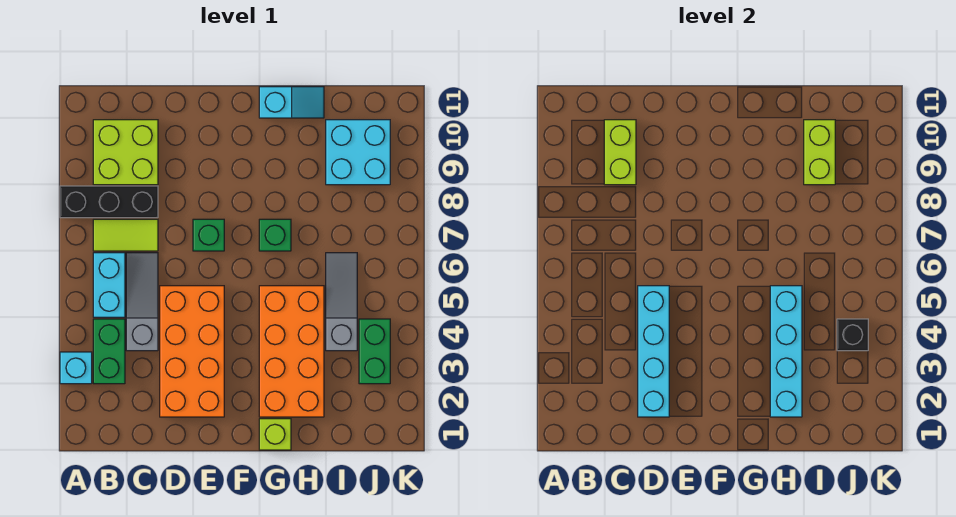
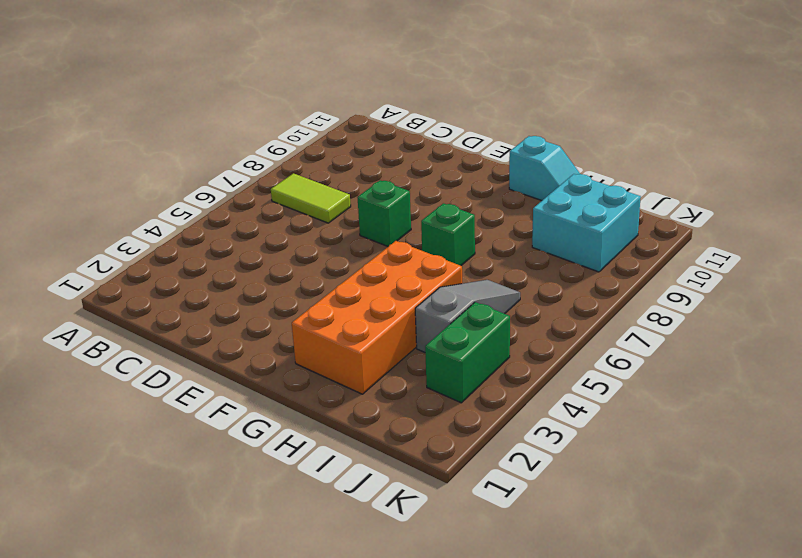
none -> cyan 1x1 brick [60,352,92,384]
none -> black 1x3 brick [60,186,158,218]
none -> green 1x2 brick [93,319,125,384]

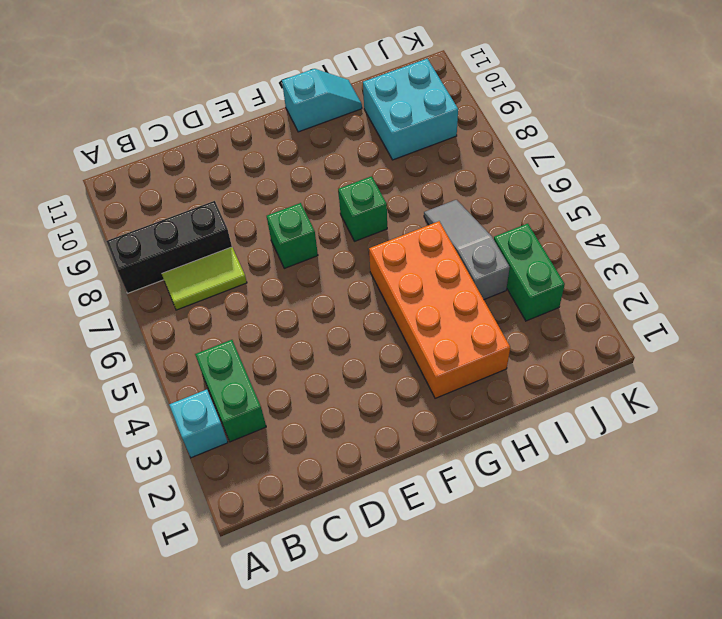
none -> cyan 1x2 brick [93,253,125,317]
none -> lime 2x2 brick [93,120,158,185]
none -> grey 1x3 slope [126,253,158,351]

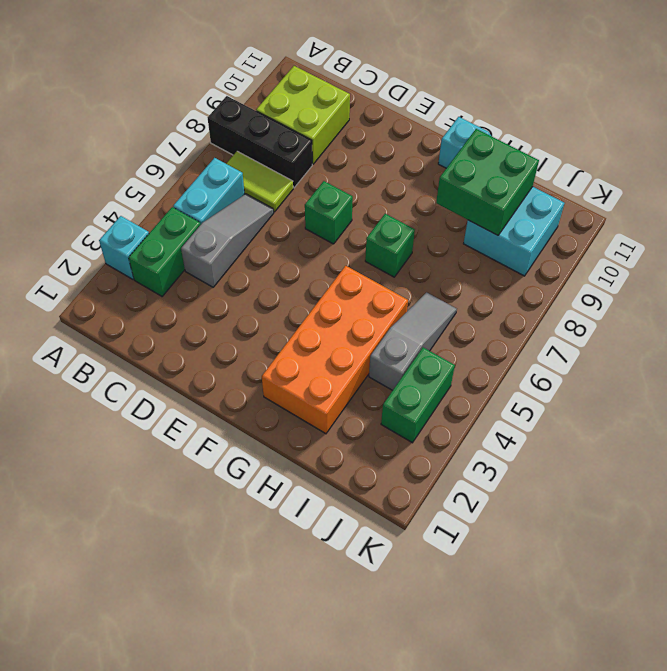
green 2x2 brick [436,129,539,235] -> lime 1x2 brick [804,120,835,185]
none -> orange 2x4 brick [160,286,224,417]
none -> lime 1x1 brick [259,419,291,450]
none -> lime 1x2 brick [604,120,636,185]

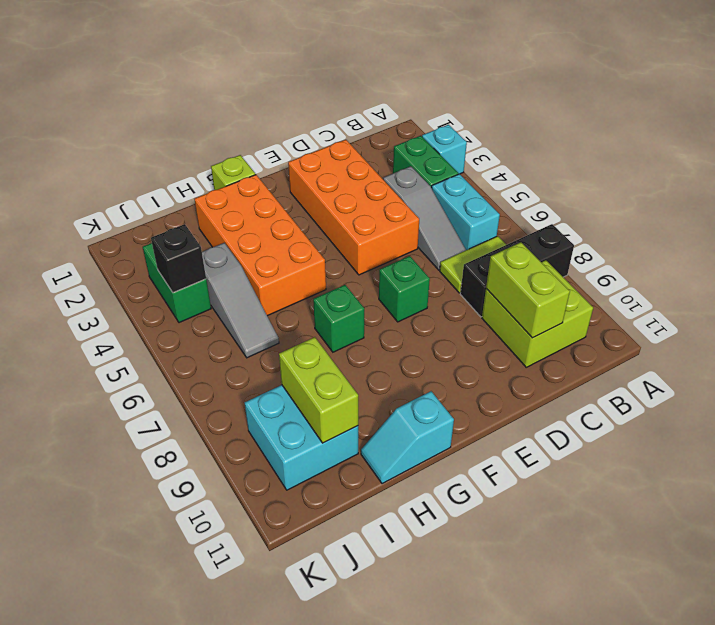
none -> cyan 1x4 brick [638,286,669,417]
none -> cyan 1x4 brick [770,286,802,417]

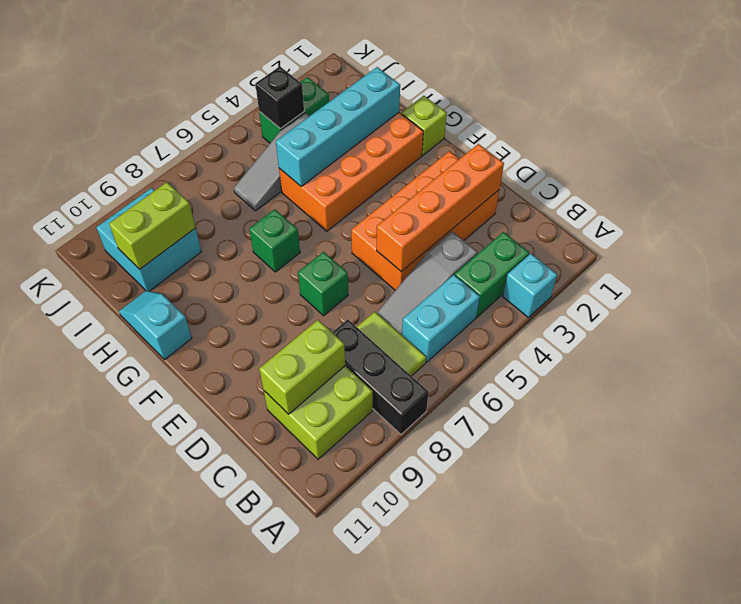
orange 1x4 brick [377,144,504,272] -> cyan 1x4 brick [638,286,669,417]

